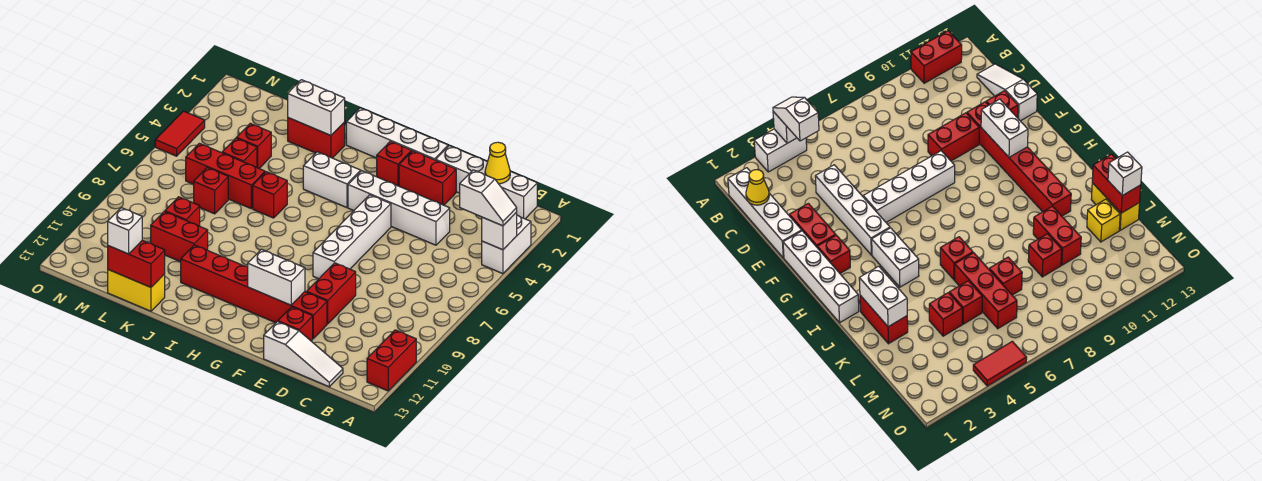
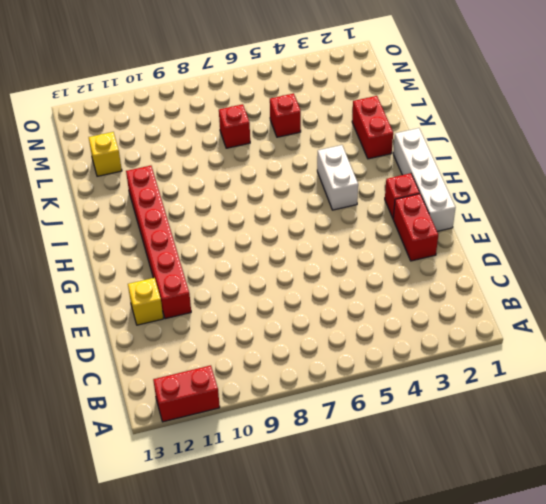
yellow 1x1 brick [128,278,163,325] -> red 1x1 brick [278,307,313,341]
none -> white 1x2 brick [482,215,531,274]
none -> white 1x4 brick [436,146,537,219]
none -> white 1x3 slope [264,322,343,387]
none -> white 1x4 brick [348,171,450,245]

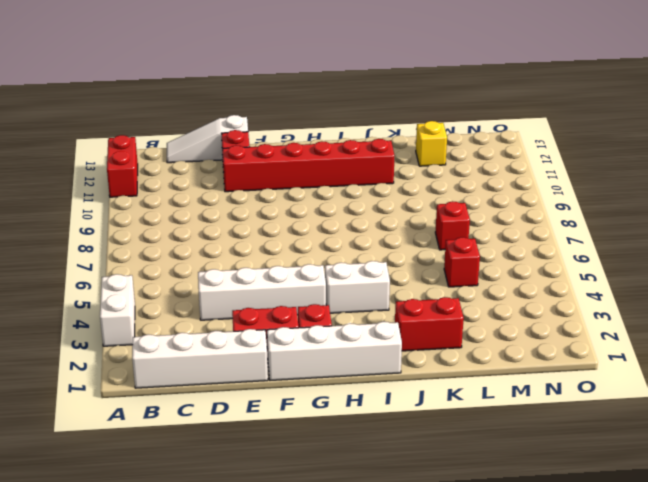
none -> red 1x2 brick [307,263,356,324]
none -> white 1x4 brick [313,195,391,279]
none -> red 1x1 brick [253,172,287,218]
none -> red 1x3 brick [186,143,265,208]

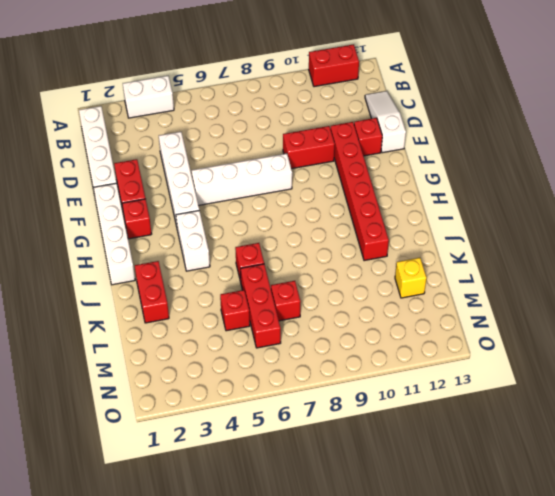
none -> red 1x2 brick [151,212,208,262]
none -> yellow 1x2 brick [108,270,165,311]
none -> red 1x1 brick [237,123,271,168]
none -> red 1x1 brick [165,197,200,226]

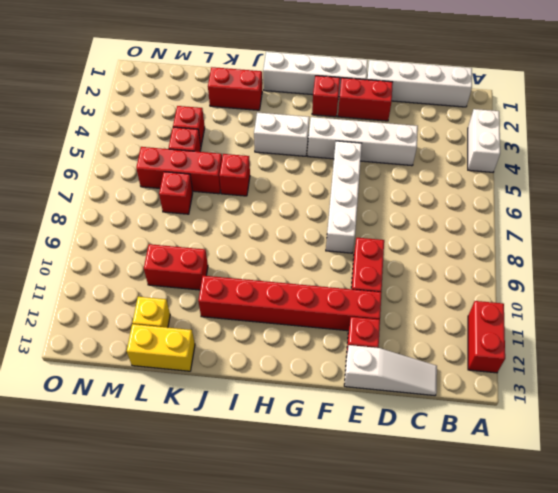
none -> red 1x1 brick [165,197,200,226]
none -> red 1x2 tile [155,111,205,156]
none -> white 1x1 brick [482,212,517,250]
none -> yellow 1x1 cone [485,142,510,184]

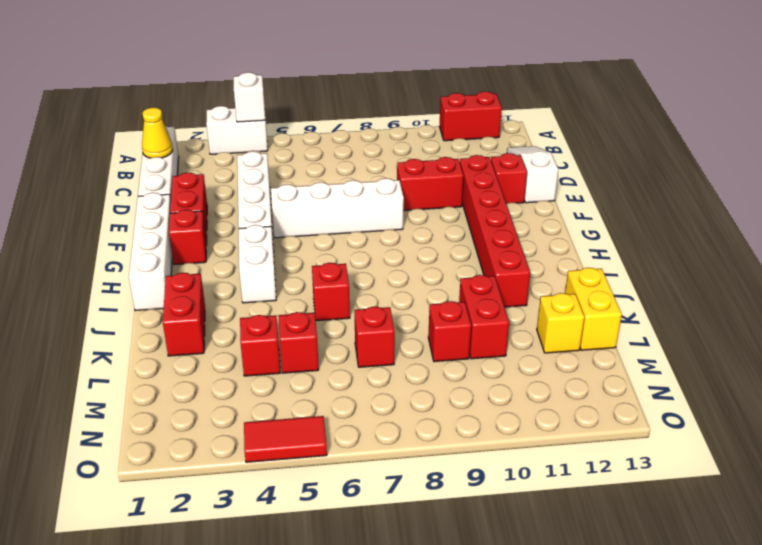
none -> red 1x3 brick [186,143,265,208]
none -> white 1x2 brick [248,249,305,305]
none -> white 1x2 brick [288,80,345,136]
none -> red 1x2 brick [108,240,165,287]

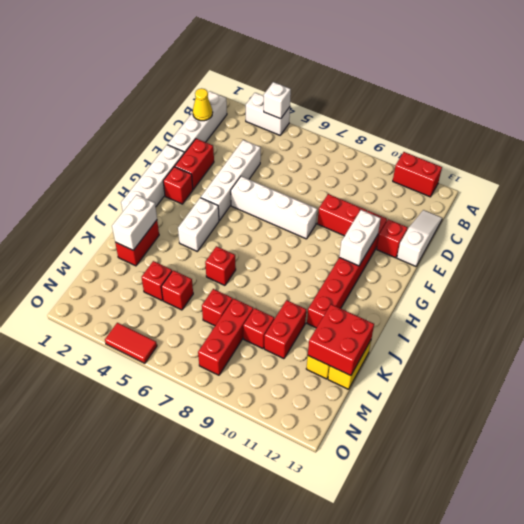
red 2x2 brick [308,304,374,376] -> red 1x2 brick [108,240,165,287]
red 1x3 brick [198,299,253,375] -> red 1x3 brick moved to [186,143,265,208]
none -> white 1x2 slope [460,170,517,226]
none -> white 1x1 brick [108,208,142,254]

